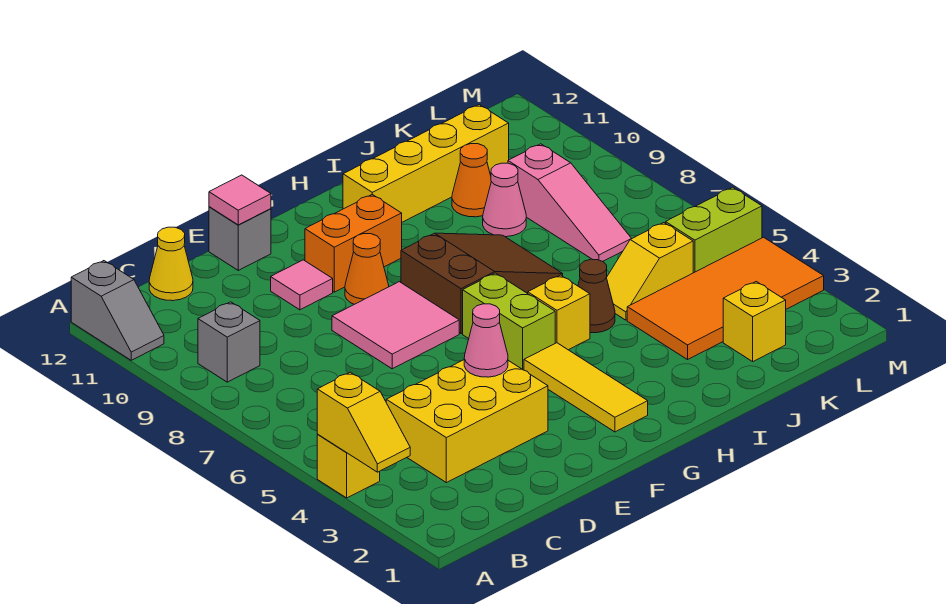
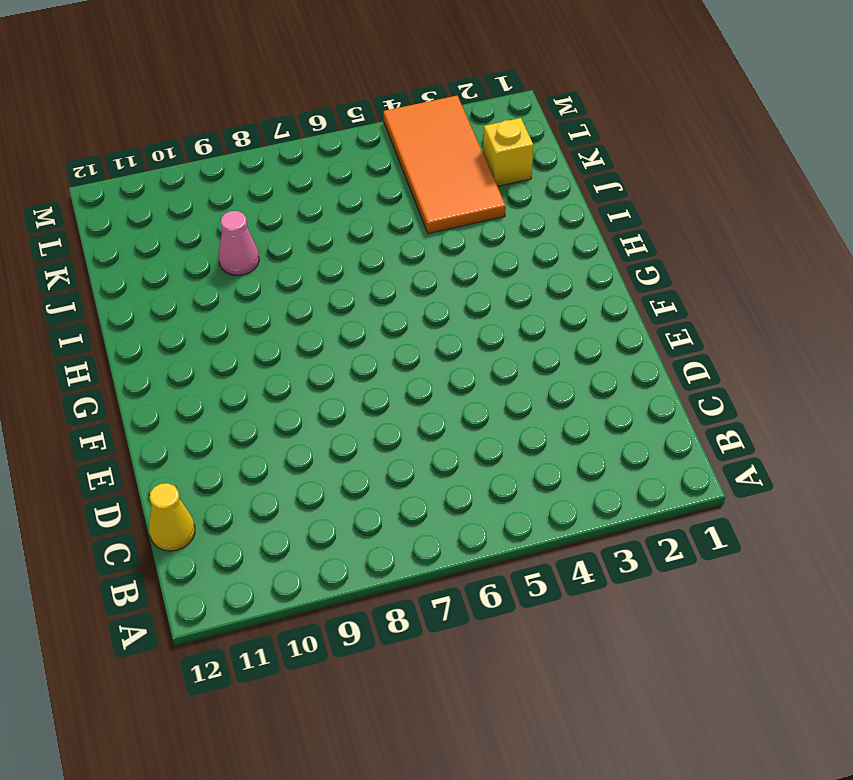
none -> yellow 1x1 brick [317,435,380,498]
none -> grey 1x2 slope [71,261,164,360]
none -> grey 1x1 brick [198,302,260,382]

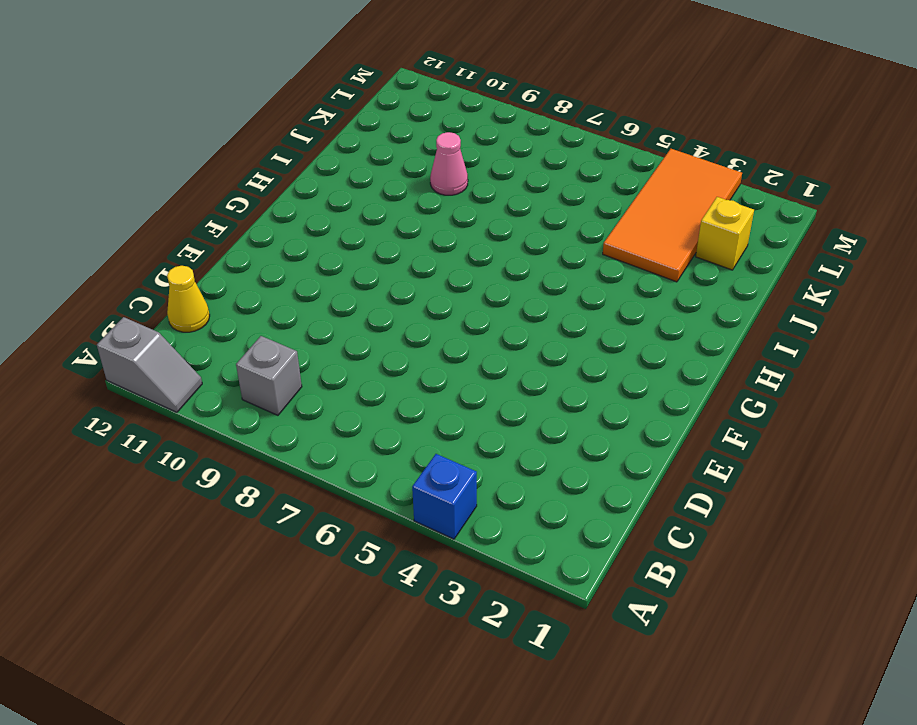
blue 1x1 brick [412,454,477,539] -> yellow 1x1 brick [317,435,380,498]
none -> yellow 2x3 brick [386,360,548,483]
none -> pink 2x2 tile [332,282,459,369]
none -> pink 1x1 tile [271,260,333,310]

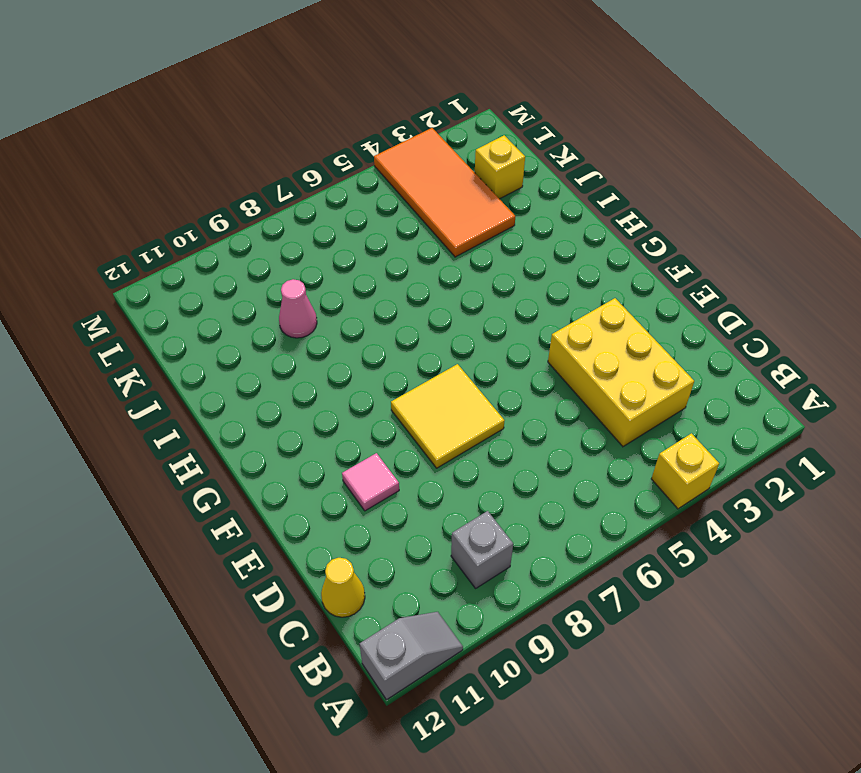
yellow 2x2 tile [391,364,505,468] -> pink 2x2 tile [332,282,459,369]
none -> grey 1x1 brick [209,207,271,270]
none -> orange 1x1 cone [345,234,389,304]
none -> orange 1x2 brick [305,195,402,292]

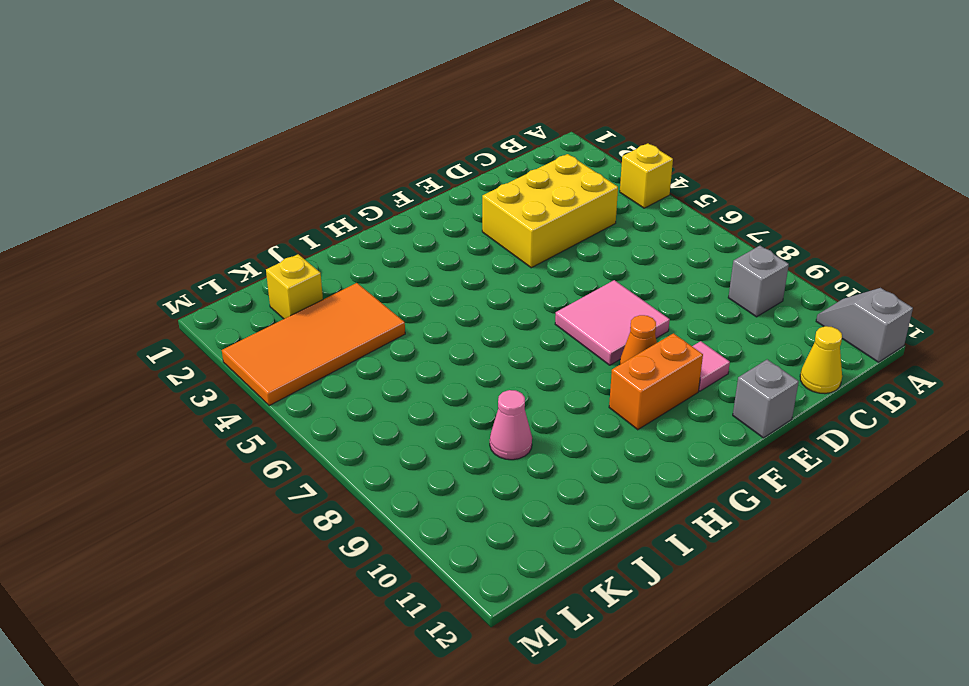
none -> yellow 1x3 tile [524,343,648,432]
none -> lime 1x2 brick [463,273,555,370]
none -> brown 2x3 slope [401,233,563,334]

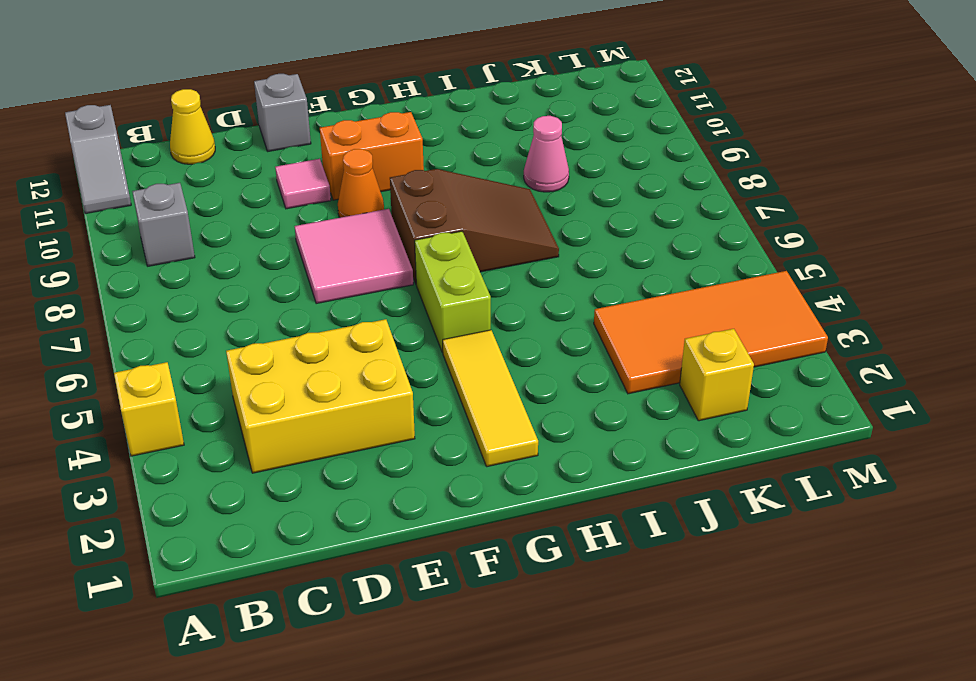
none -> yellow 1x1 brick [528,275,590,350]
none -> yellow 1x4 brick [343,105,509,222]
none -> brown 1x1 cone [578,259,615,333]

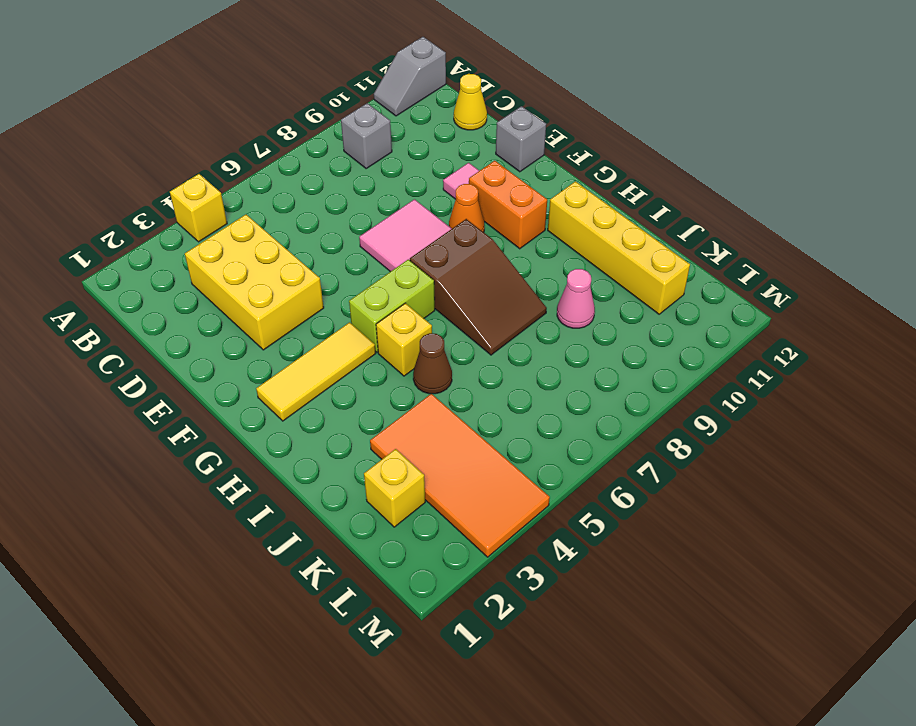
none -> yellow 1x2 slope [606,223,693,320]
none -> orange 1x1 cone [452,144,491,217]
none -> pink 1x3 slope [508,144,632,262]

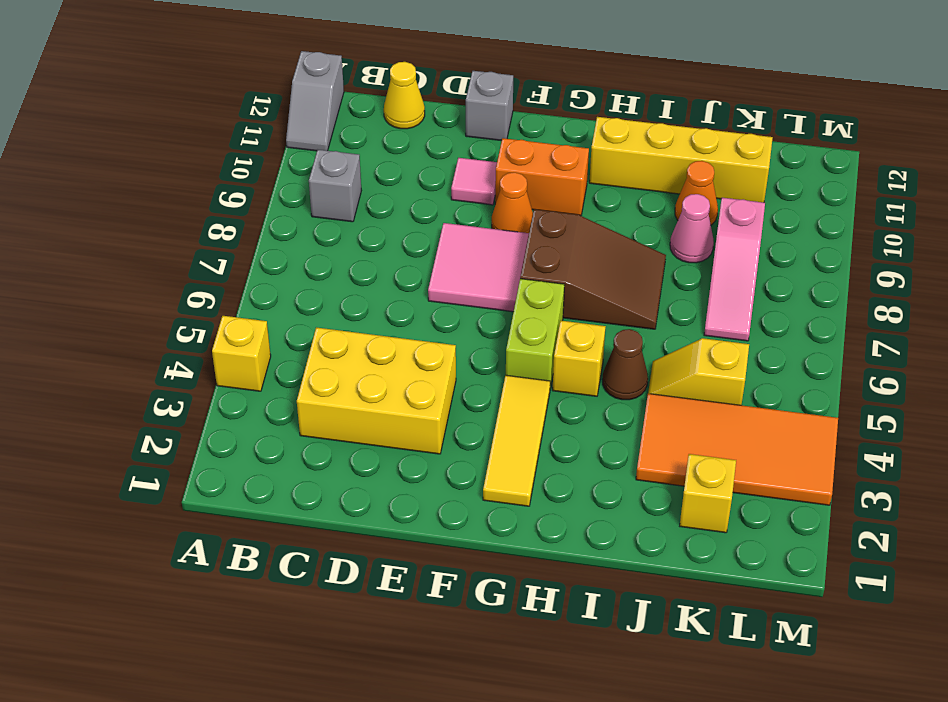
none -> lime 1x2 brick [666,187,762,273]
none -> yellow 1x2 slope [317,372,410,472]
none -> pink 1x1 cone [464,304,508,377]

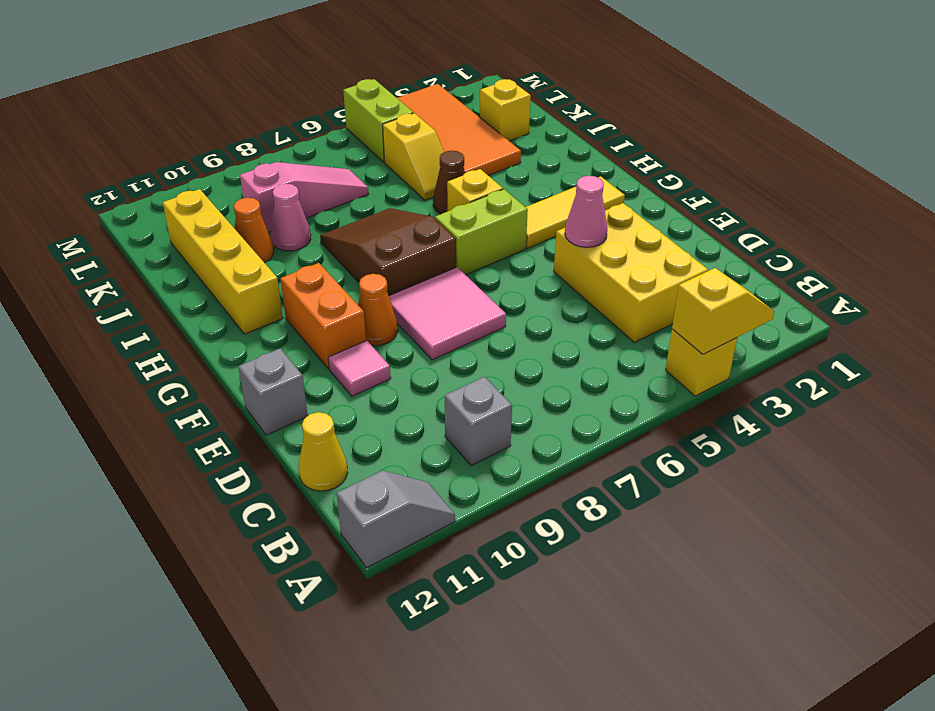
none -> pink 1x1 tile [209,175,271,225]

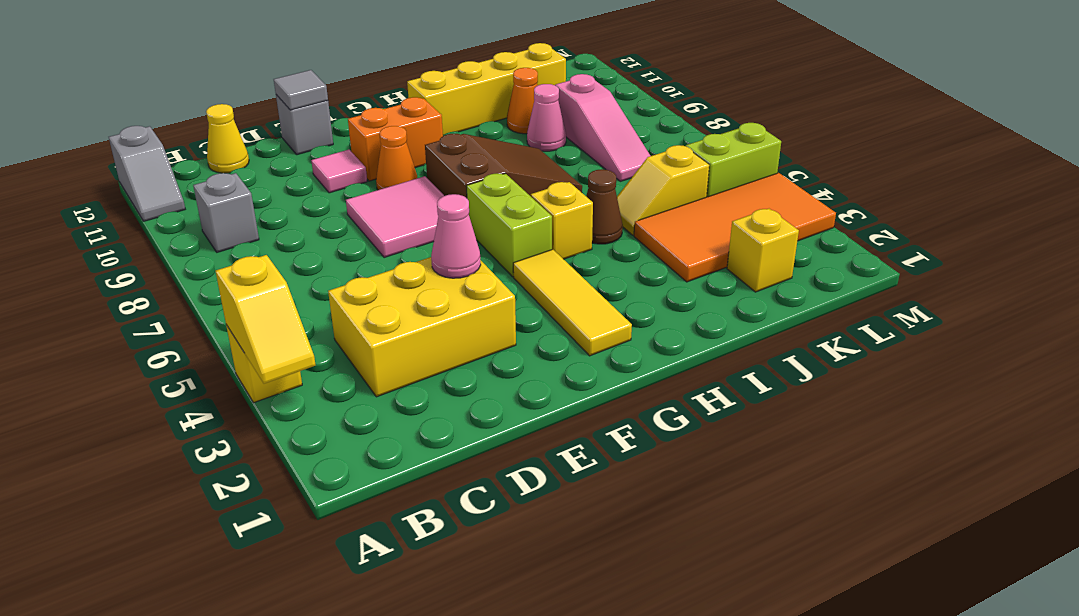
grey 1x1 tile [274,70,328,110] -> pink 1x1 tile [209,175,271,225]

